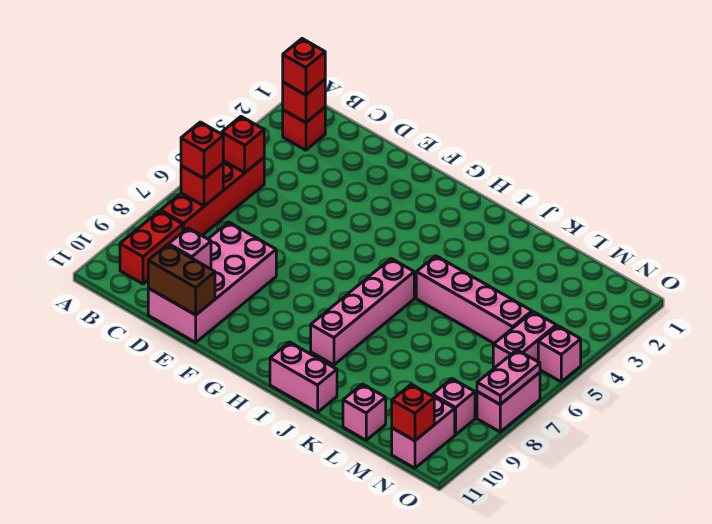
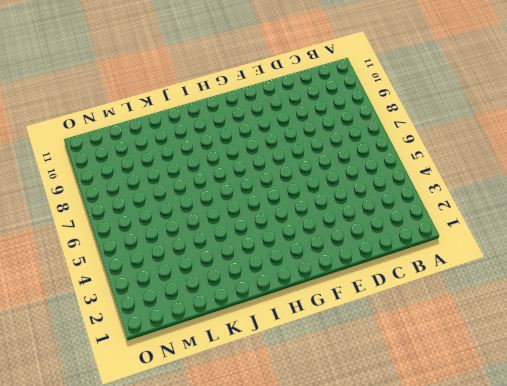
none -> red 1x1 brick [283,107,325,150]
none -> red 1x4 brick [161,158,264,236]
none -> red 1x2 brick [120,211,183,284]

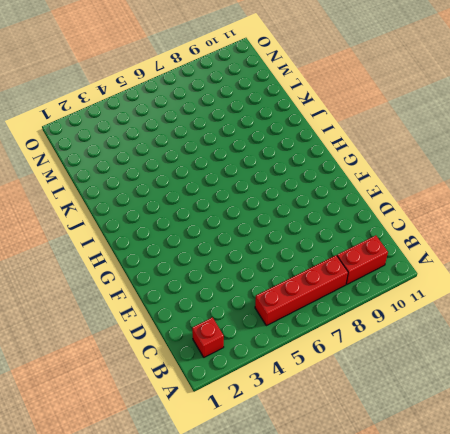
none -> pink 2x4 brick [148,222,276,342]
none -> pink 1x4 brick [311,259,414,365]
none -> pink 1x2 brick [270,342,337,412]

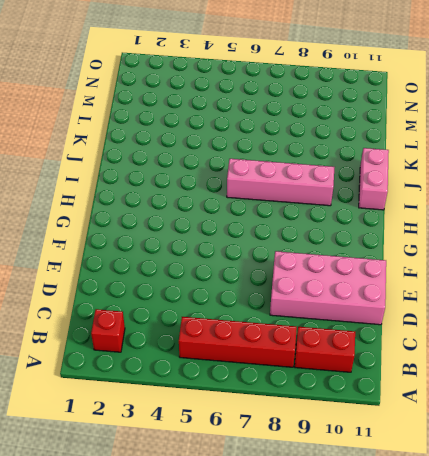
none -> pink 1x4 brick [416,256,532,343]
none -> pink 1x1 brick [343,384,386,440]
none -> pink 1x2 brick [493,312,556,369]

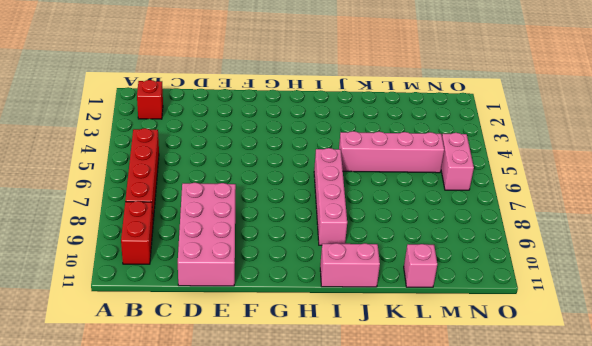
none -> pink 1x1 brick [432,379,475,435]
none -> pink 1x2 brick [392,395,455,468]
none -> pink 1x1 brick [538,326,581,382]

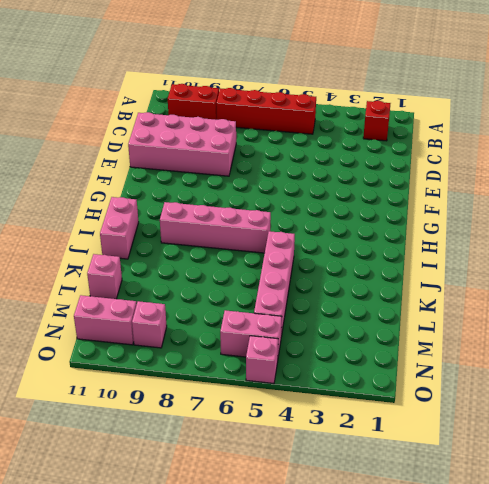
none -> pink 1x2 brick [477,372,540,432]
none -> red 1x1 brick [283,80,325,123]
none -> red 1x1 brick [222,117,264,172]

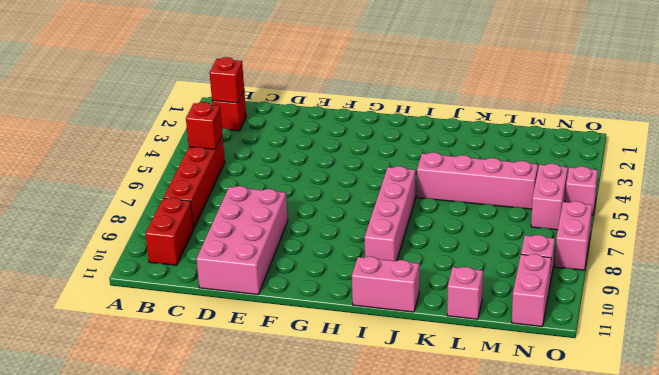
none -> red 1x1 brick [181,164,223,206]
none -> pink 1x1 brick [169,228,211,269]
none -> brown 1x2 brick [148,245,215,315]

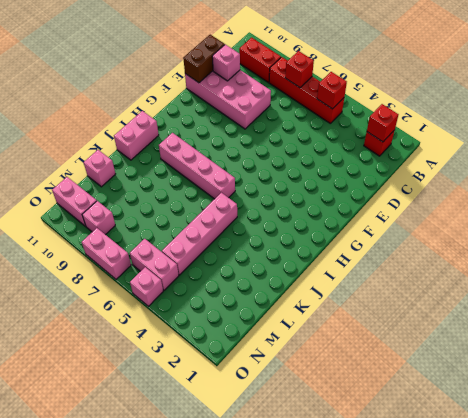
none -> red 1x1 brick [392,384,434,441]
none -> pink 1x2 plate [477,350,540,404]
none -> red 1x1 brick [283,39,325,95]

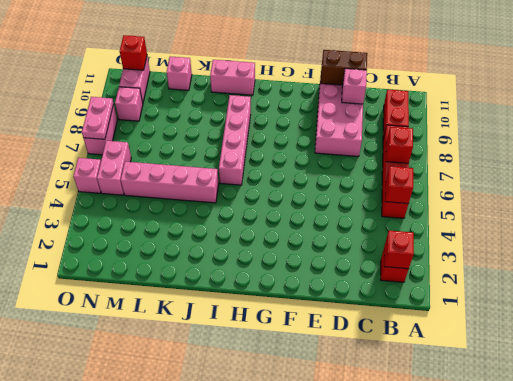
none -> red 1x1 brick [283,39,325,95]
none -> red 1x1 brick [181,122,223,178]

